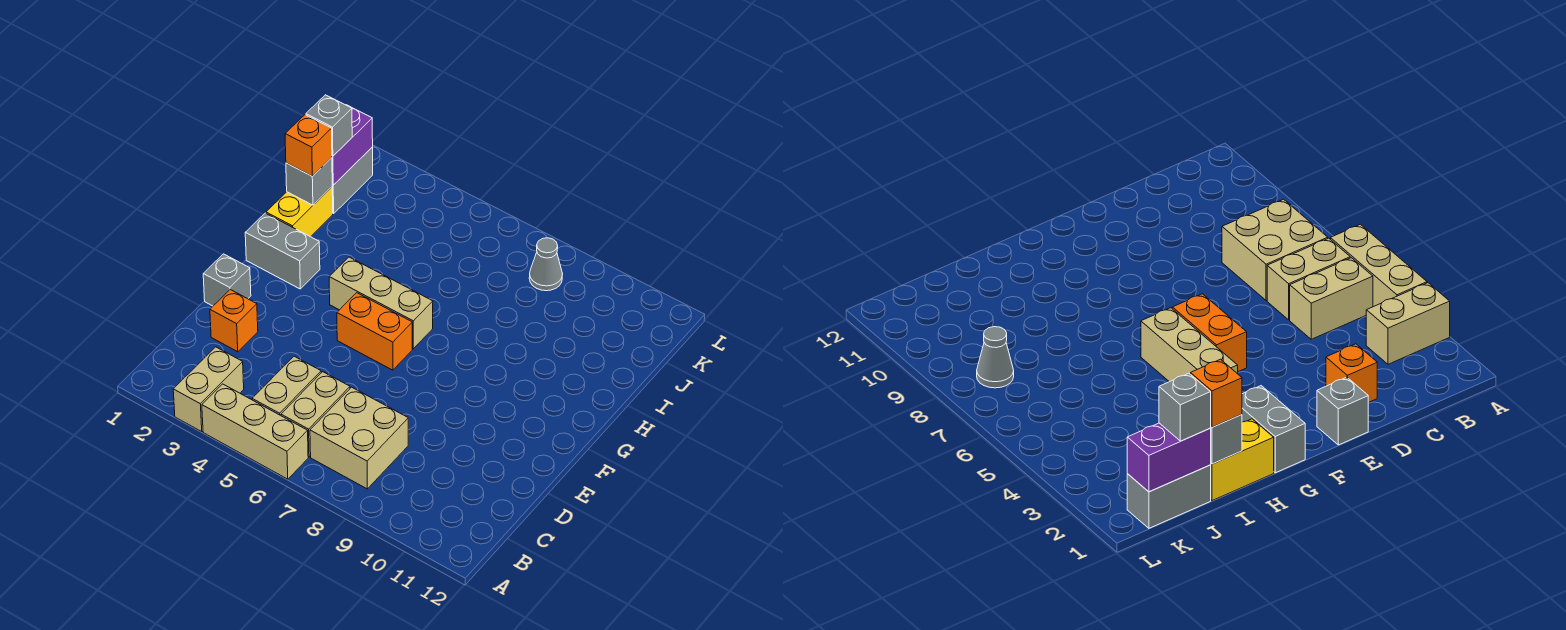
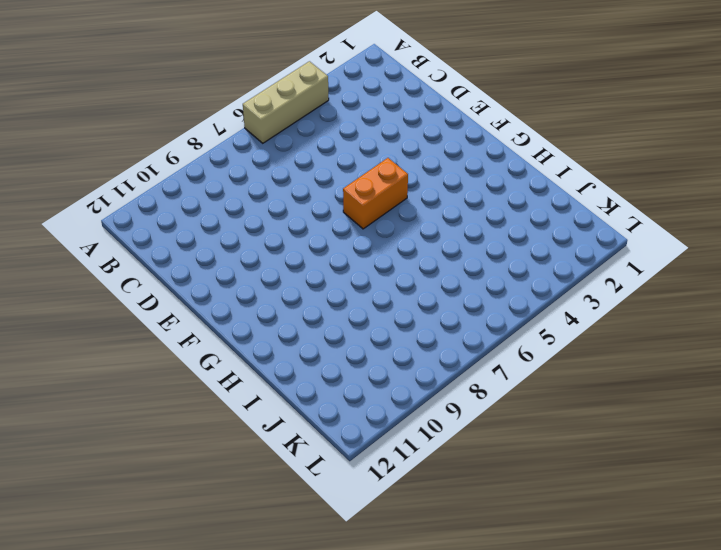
none -> tan 1x2 brick [173,347,244,432]
none -> tan 1x2 brick [252,356,321,415]
none -> tan 1x2 brick [281,372,350,457]

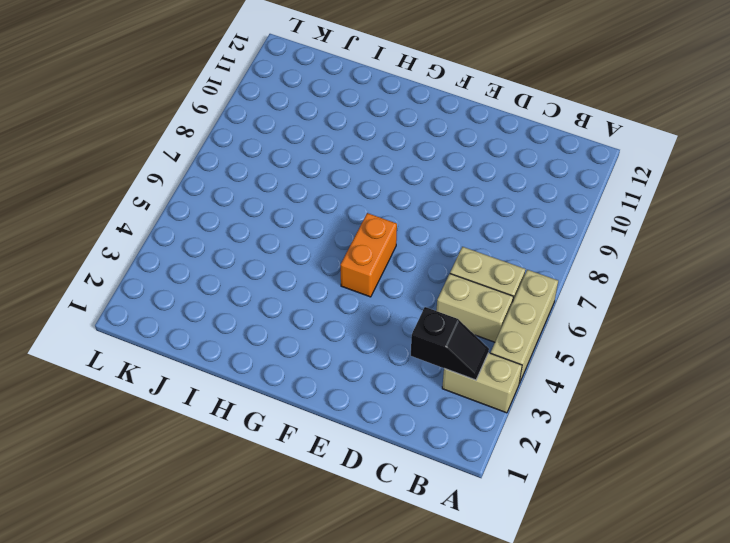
black 1x2 slope [411,307,489,380] -> none
none -> tan 2x2 brick [310,387,408,489]
none -> orange 1x1 brick [210,290,258,352]
none -> grey 1x1 brick [203,254,251,306]

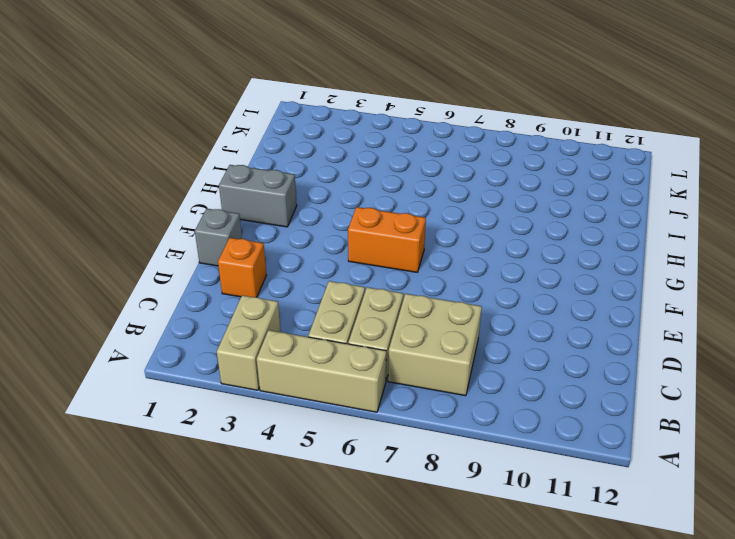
none -> tan 1x3 brick [329,257,433,349]
none -> yellow 1x2 brick [266,187,333,237]
none -> grey 1x2 brick [332,147,373,214]

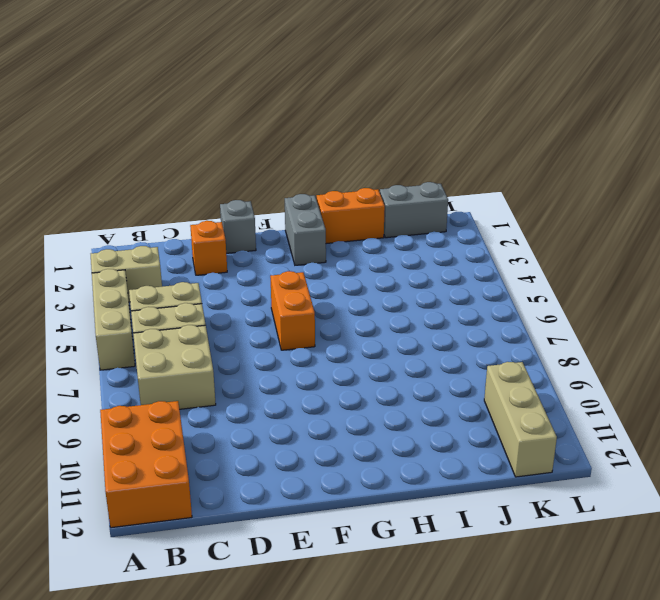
orange 2x3 brick [100,401,192,528] -> none
orange 1x2 brick [317,188,385,244] -> yellow 1x2 brick [266,187,333,237]
tan 1x3 brick [484,362,557,477] -> tan 1x3 brick moved to [329,257,433,349]
none -> grey 1x1 cone [529,238,563,291]
none -> grey 1x1 brick [286,158,332,205]
none -> purple 1x2 brick [332,105,373,185]

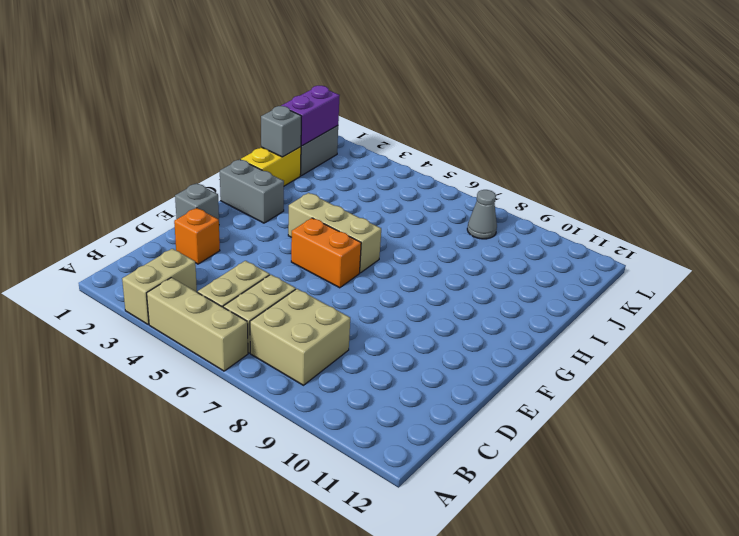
none -> orange 1x1 brick [285,115,332,176]
none -> grey 1x1 brick [306,95,352,156]

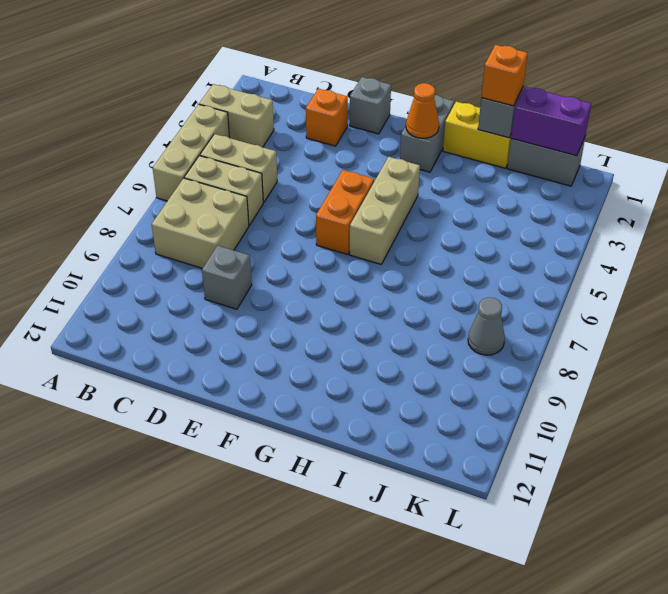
grey 1x1 brick [202,246,252,309] -> grey 1x1 brick moved to [306,95,352,156]
orange 1x1 cone [406,83,439,138] -> none

